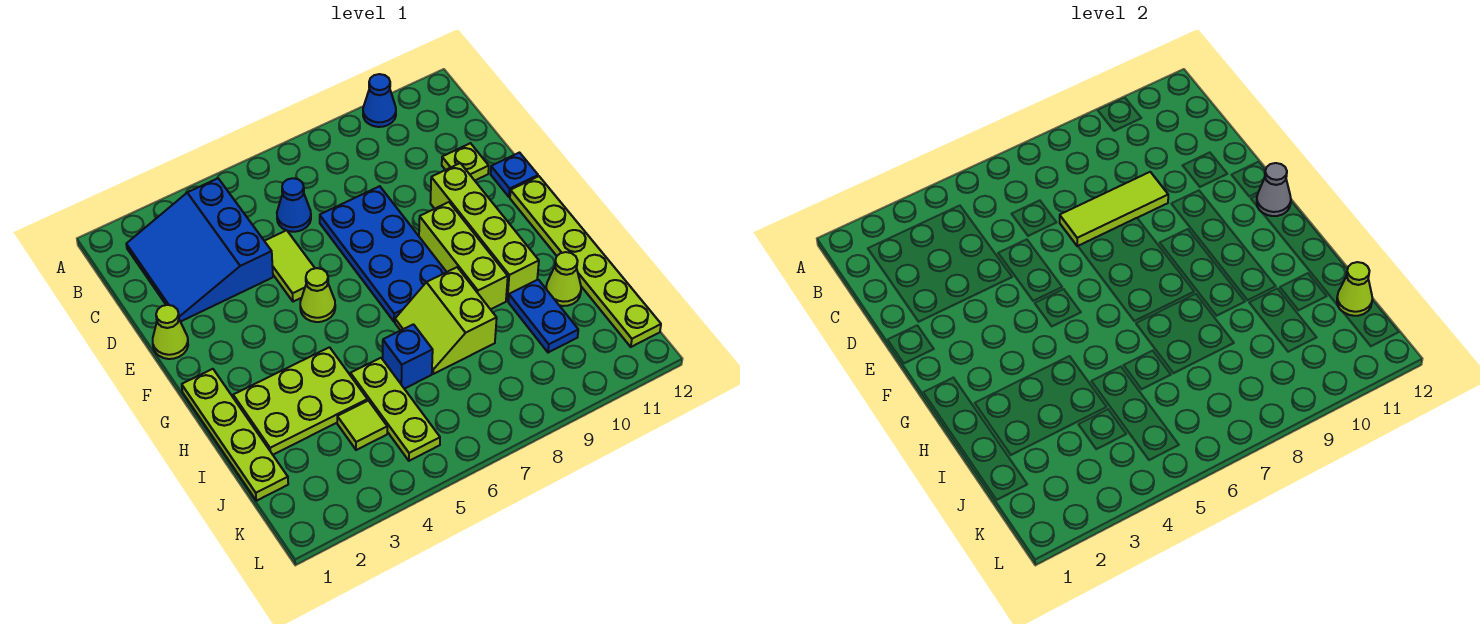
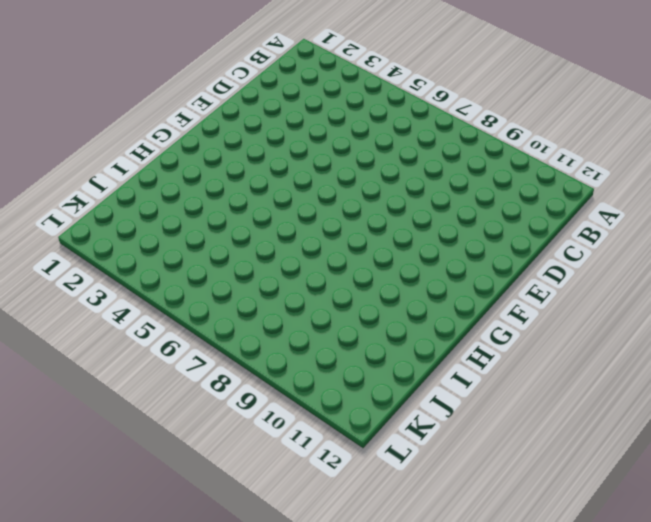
none -> blue 1x1 cone [363,74,396,127]
none -> blue 3x3 slope [126,179,273,322]
none -> blue 1x1 cone [277,178,311,232]

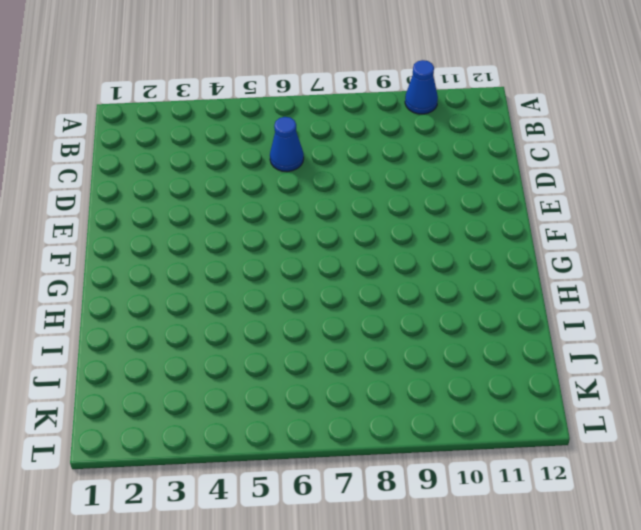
none -> blue 3x3 slope [126,179,273,322]
none -> lime 1x2 tile [265,230,315,302]
none -> blue 2x4 plate [320,186,446,322]

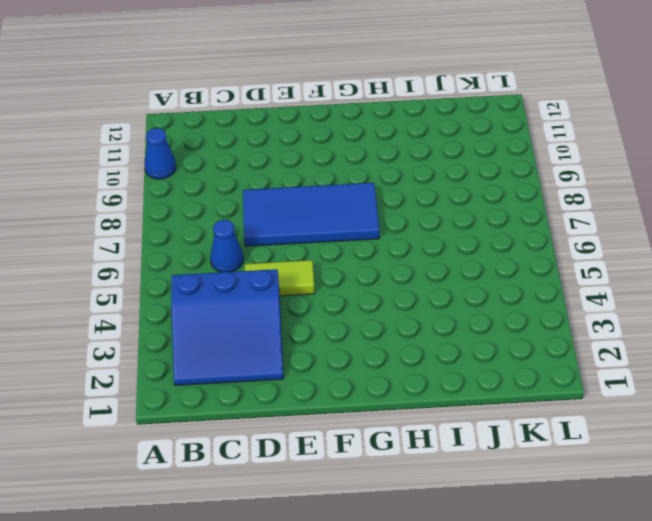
blue 2x4 tile [243,183,379,246] -> blue 2x4 plate [320,186,446,322]
none -> lime 1x1 plate [442,143,489,180]
none -> lime 1x1 cone [153,305,188,359]
none -> lime 1x4 brick [430,163,539,301]

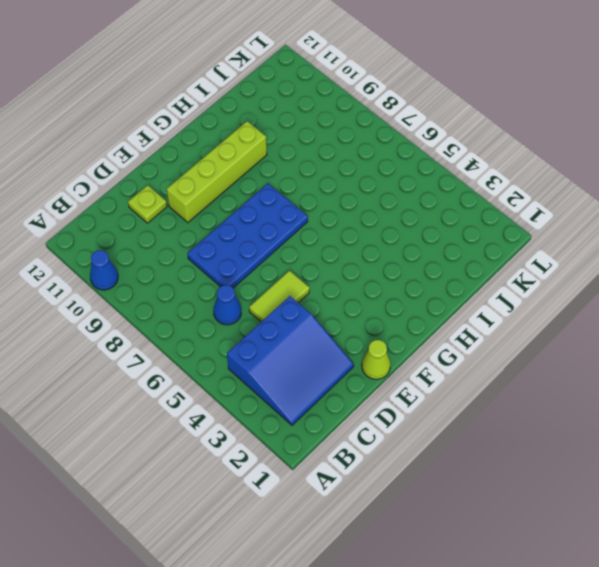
none -> blue 1x1 plate [491,153,538,197]
none -> lime 1x1 cone [300,268,335,322]
none -> lime 1x3 brick [419,202,508,309]

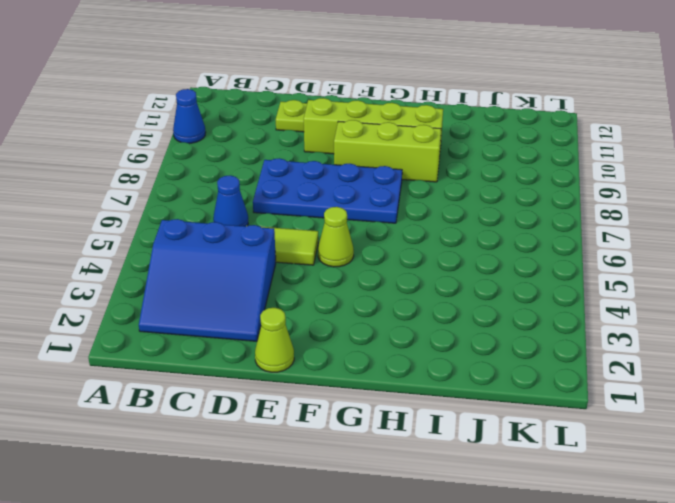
none -> blue 1x1 plate [491,153,538,197]
none -> lime 1x6 plate [510,176,661,347]
none -> lime 1x4 plate [182,369,288,501]

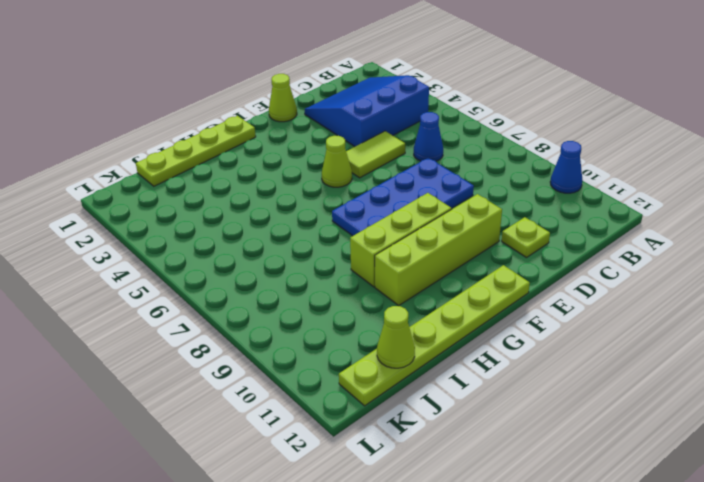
none -> blue 1x1 plate [491,153,538,197]
none -> lime 2x3 plate [233,347,368,455]
none -> lime 2x2 slope [395,267,497,374]

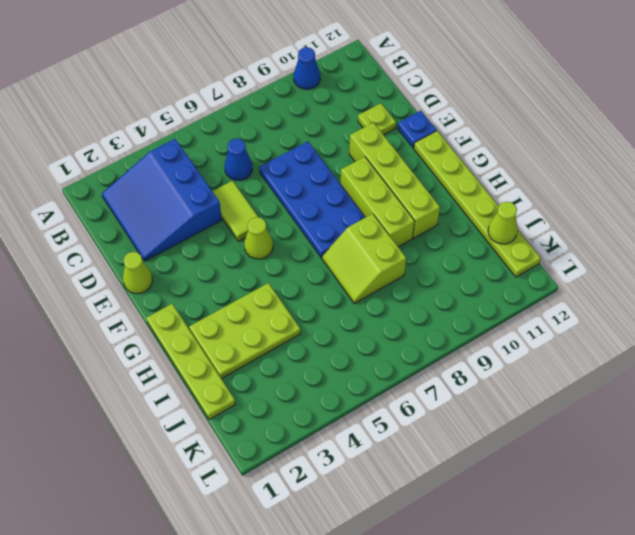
none -> lime 1x3 plate [350,358,440,461]
none -> blue 1x1 brick [383,324,433,389]
none -> blue 1x2 plate [508,280,578,353]

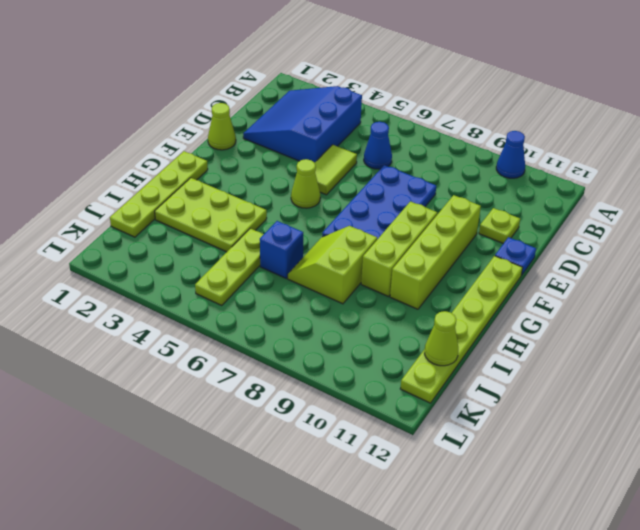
none -> blue 1x2 plate [508,280,578,353]
none -> lime 1x1 cone [546,252,581,306]
none -> lime 1x1 tile [337,401,387,450]

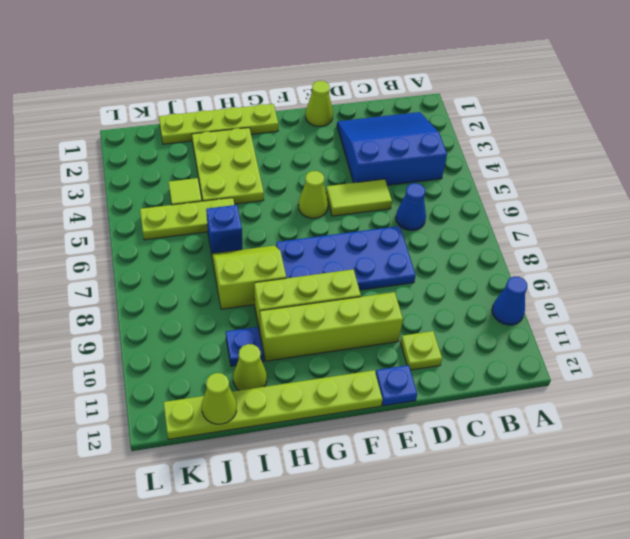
blue 1x1 plate [226,327,264,366] -> blue 1x2 plate [508,280,578,353]
none -> lime 1x3 tile [1060,172,1168,246]
none -> grey 1x1 cone [1257,163,1291,216]

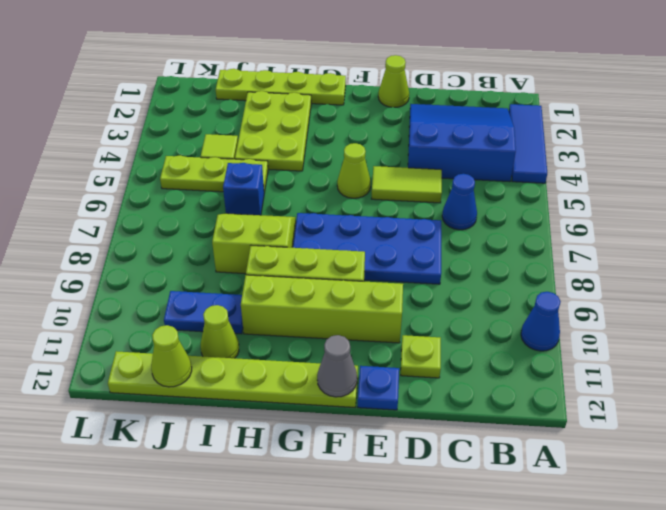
blue 1x3 tile [509,104,547,183] -> none
none -> lime 1x3 tile [1060,172,1168,246]

